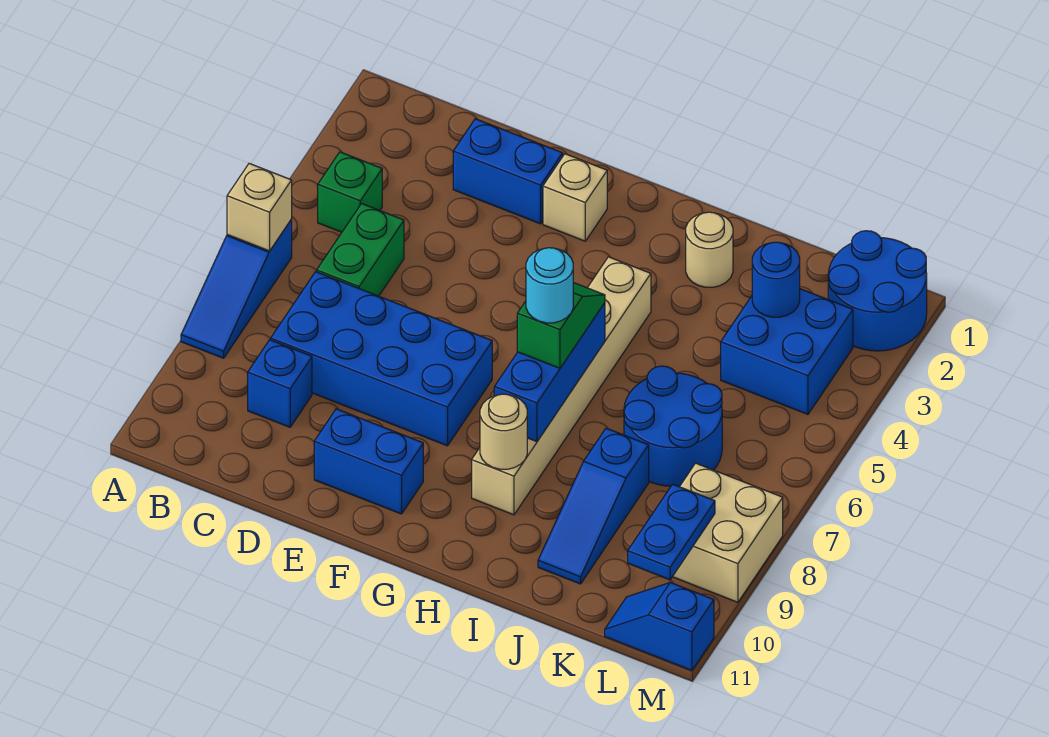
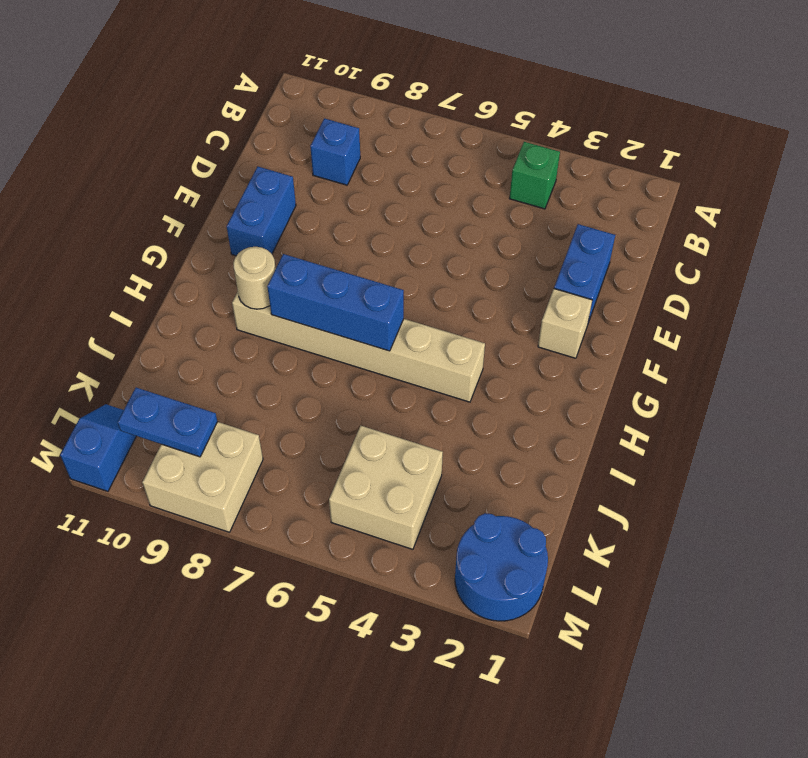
tan 2x2 brick [329,426,443,549] -> blue 2x2 brick [721,289,853,414]
none -> blue 1x3 slope [181,219,292,358]
none -> green 1x2 brick [317,204,404,296]
none -> blue 2x4 brick [271,272,492,446]

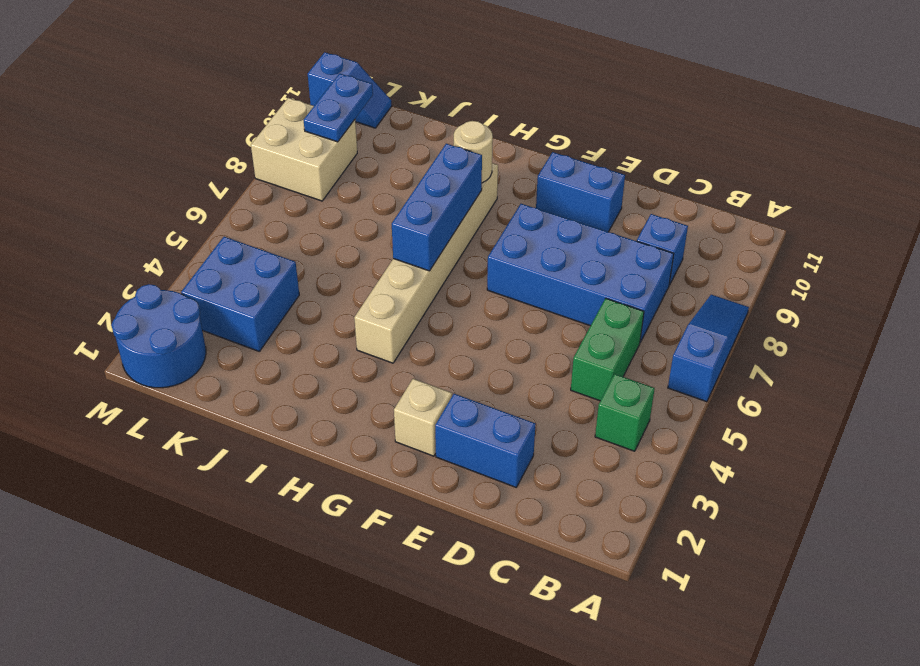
none -> tan 1x1 round brick [686,212,733,287]
none -> blue 2x2 round brick [624,366,722,486]
none -> blue 1x3 slope [538,428,649,584]

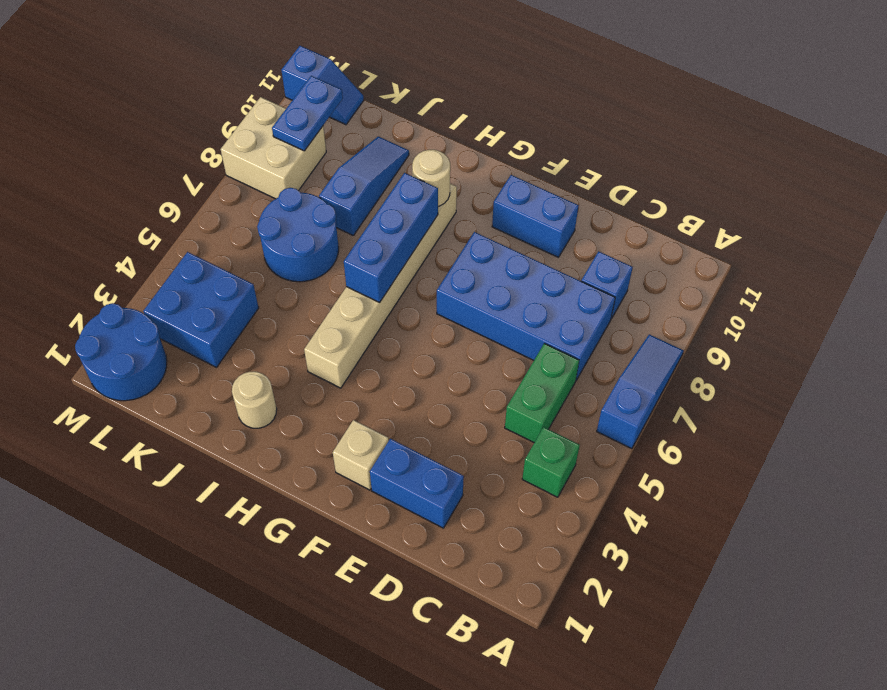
none -> tan 1x1 brick [227,164,292,251]
none -> blue 1x1 round brick [752,242,800,317]
none -> green 1x2 slope [517,283,605,368]

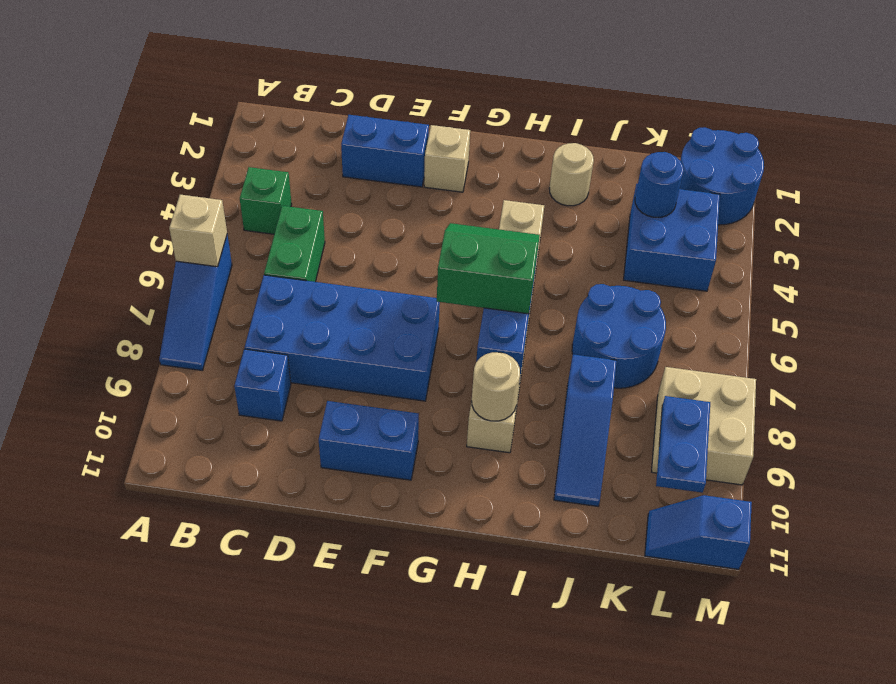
green 2x2 slope [437,223,540,314] -> green 1x2 slope [517,283,605,368]
none -> cyan 1x1 round brick [526,248,573,323]

